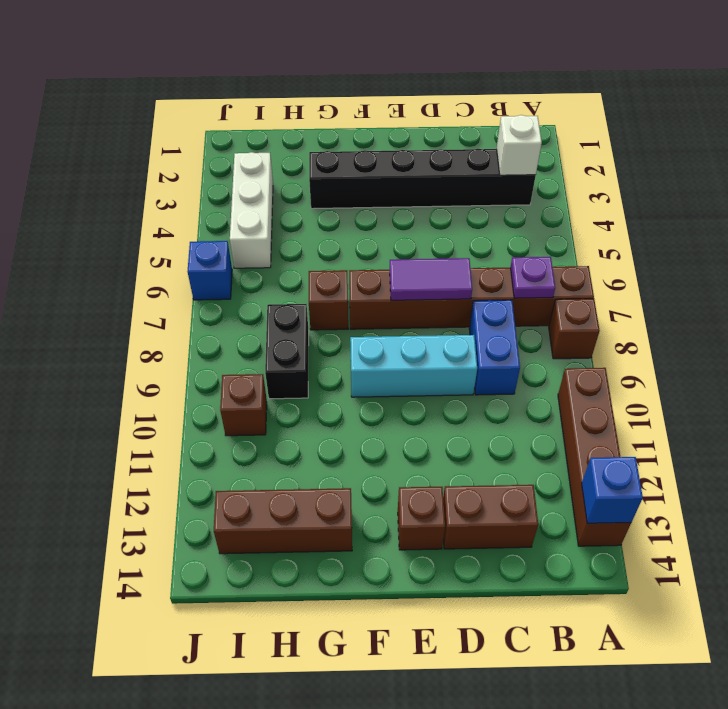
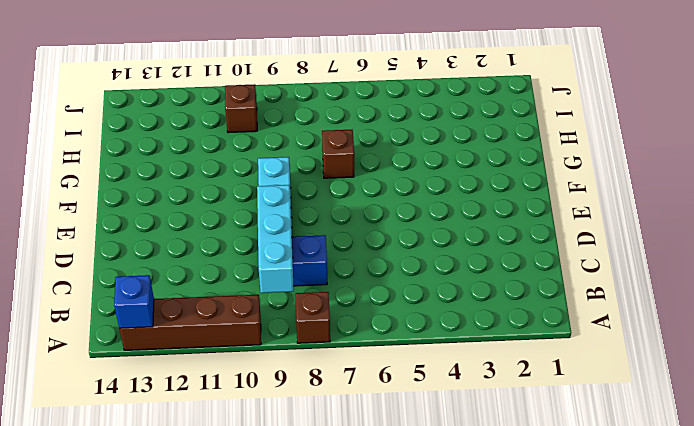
cyan 1x3 brick [257,185,294,293] -> none
none -> brown 1x6 brick [349,266,594,329]
none -> black 1x6 brick [309,149,536,209]
none -> brown 1x2 brick [443,485,538,549]

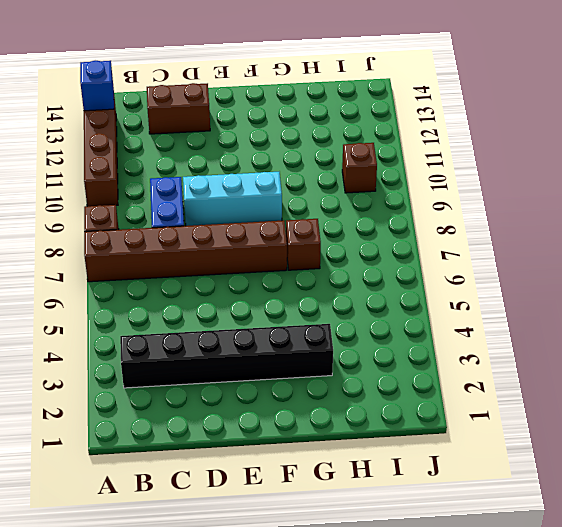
none -> brown 1x1 brick [398,487,445,550]
none -> brown 1x3 brick [214,488,352,554]
none -> black 1x2 brick [265,304,309,399]

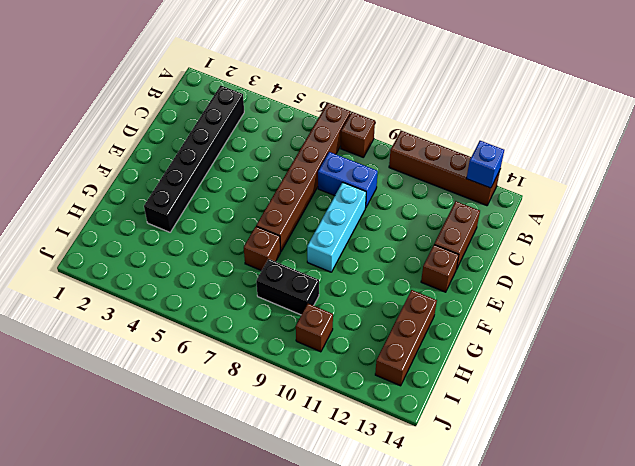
none -> white 1x3 brick [230,152,273,268]
none -> blue 1x1 brick [187,241,232,300]
none -> white 1x1 brick [497,115,542,175]

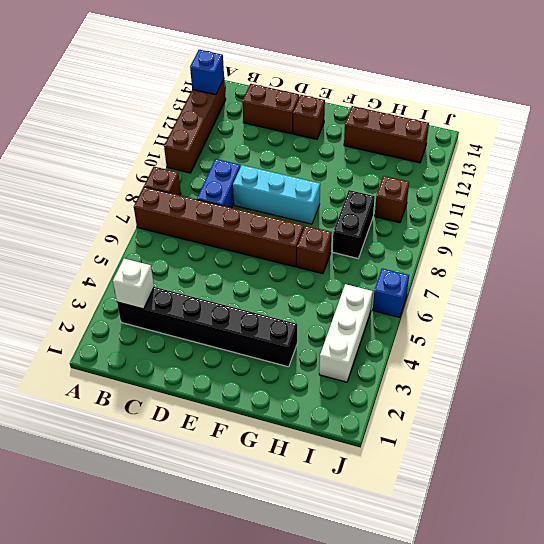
none -> purple 1x1 plate [510,257,555,298]
none -> purple 1x2 tile [390,258,472,300]

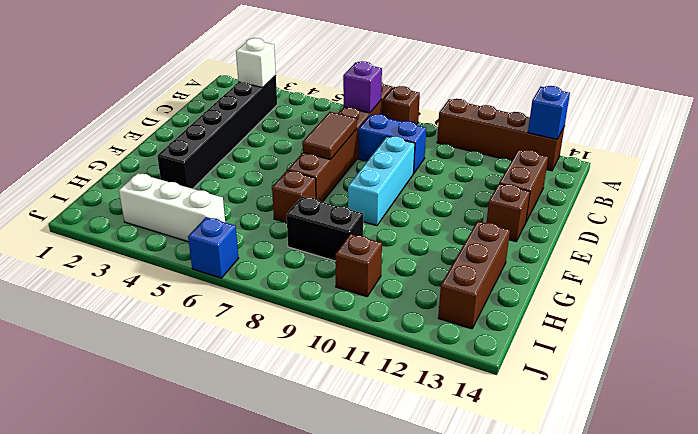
purple 1x1 brick [343,61,382,113] -> purple 1x1 plate [510,257,555,298]
brown 1x2 tile [302,112,357,160] -> purple 1x2 tile [390,258,472,300]

